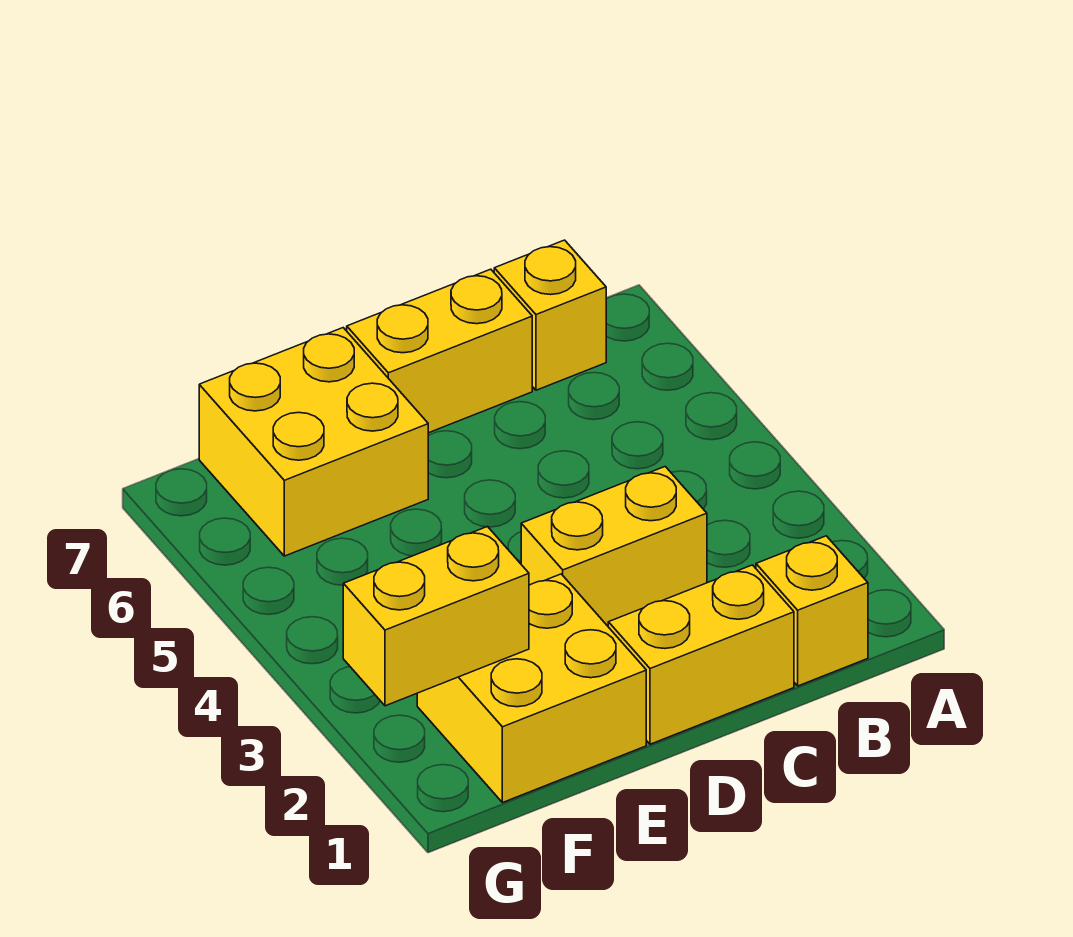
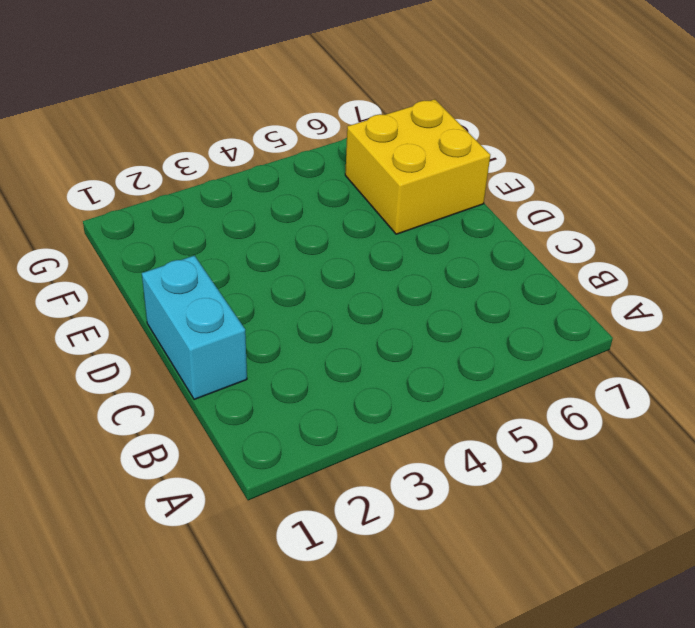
cyan 1x2 brick [142,256,247,400] -> yellow 1x2 brick [608,565,794,744]
none -> yellow 1x1 brick [756,536,868,686]
none -> yellow 1x1 brick [494,240,606,390]

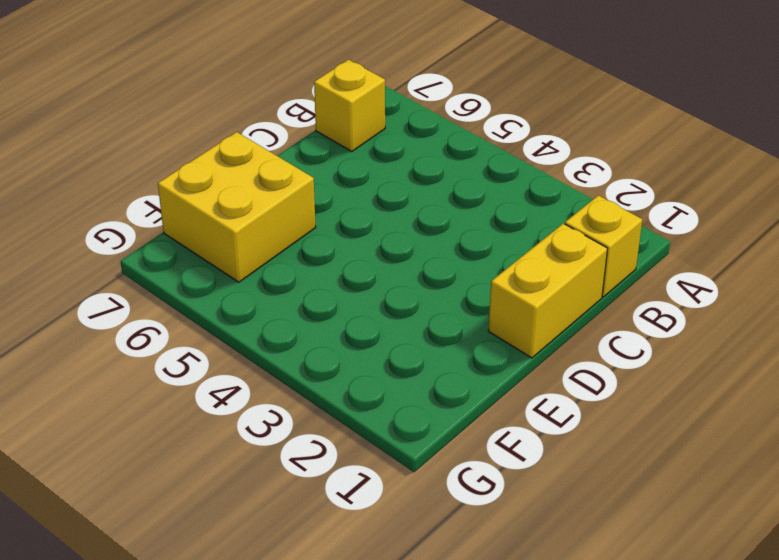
none -> yellow 1x2 brick [521,467,707,626]
none -> yellow 1x2 brick [347,269,532,433]

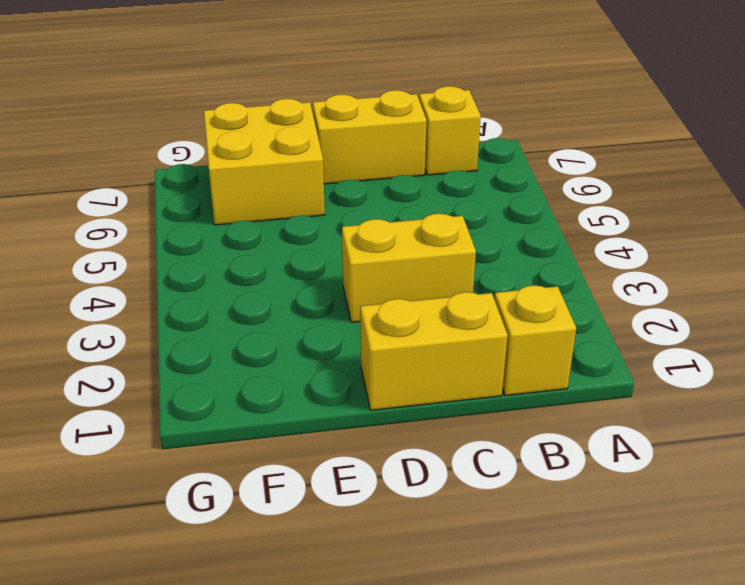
none -> yellow 2x2 brick [417,574,646,803]
none -> yellow 1x2 brick [343,527,529,706]

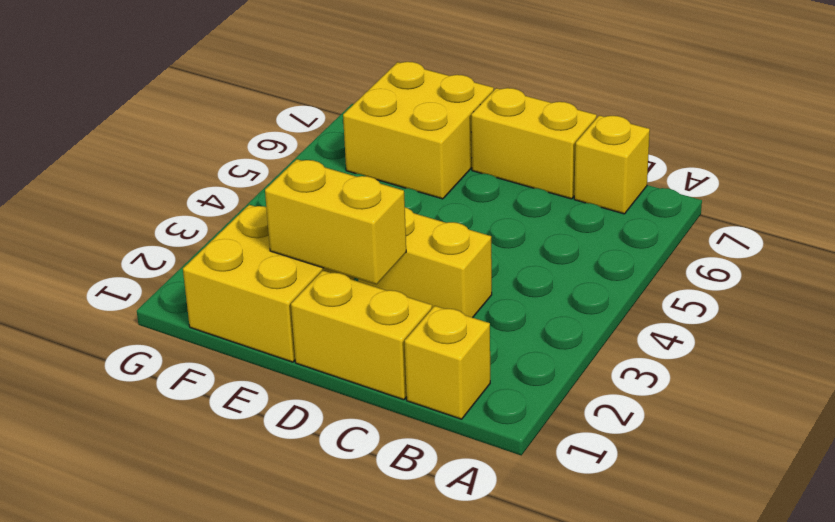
yellow 1x2 brick [265,159,406,284] -> yellow 1x2 brick moved to [343,527,529,706]

